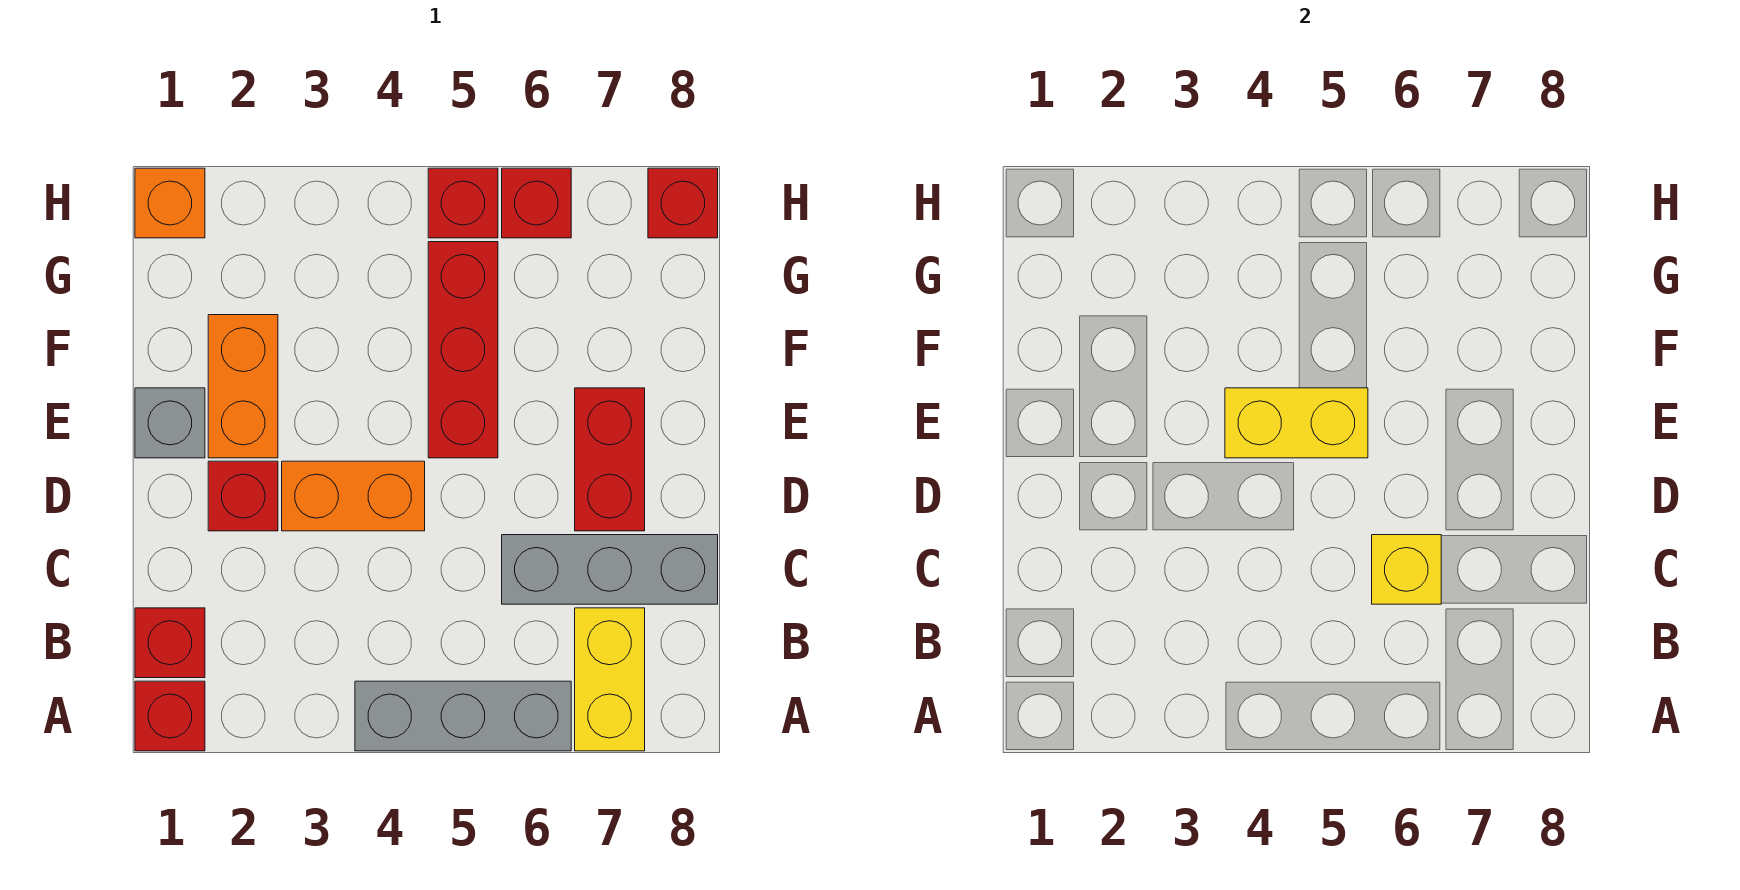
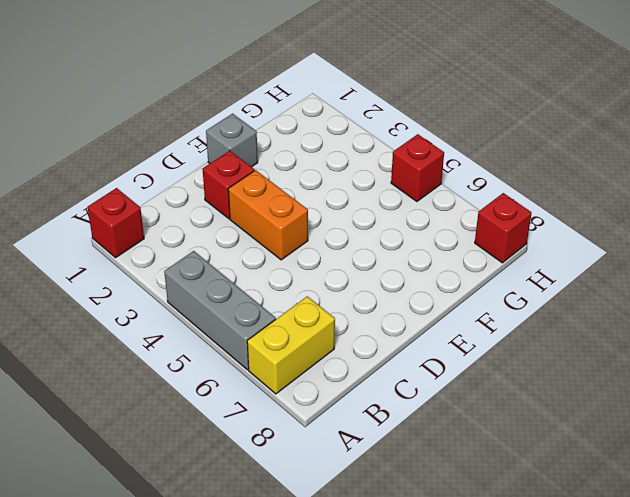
none -> red 1x1 brick [135,608,205,678]
none -> grey 1x3 brick [502,535,718,604]
none -> red 1x2 brick [575,388,645,531]

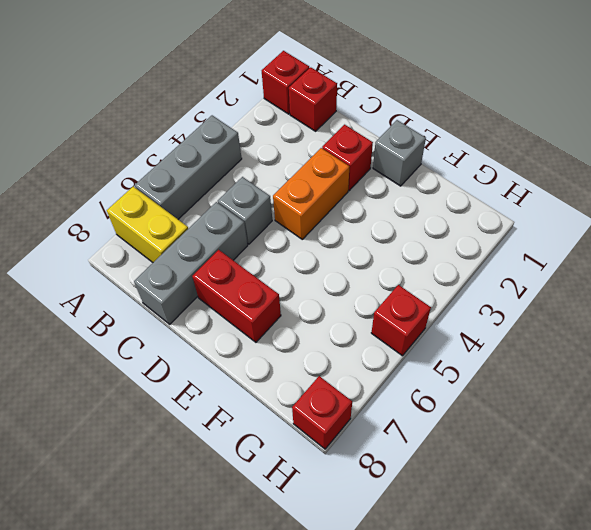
grey 1x1 brick [218,177,272,244] -> none
none -> orange 1x2 brick [208,315,278,458]
none -> red 1x3 brick [428,242,498,458]
none -> orange 1x1 brick [135,168,205,238]

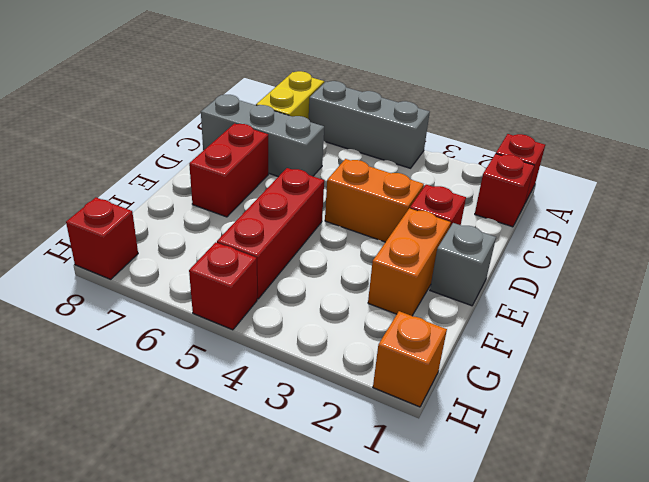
none -> red 1x1 brick [502,168,571,238]
none -> yellow 1x1 brick [1372,535,1441,604]
none -> yellow 1x2 brick [1225,388,1368,458]

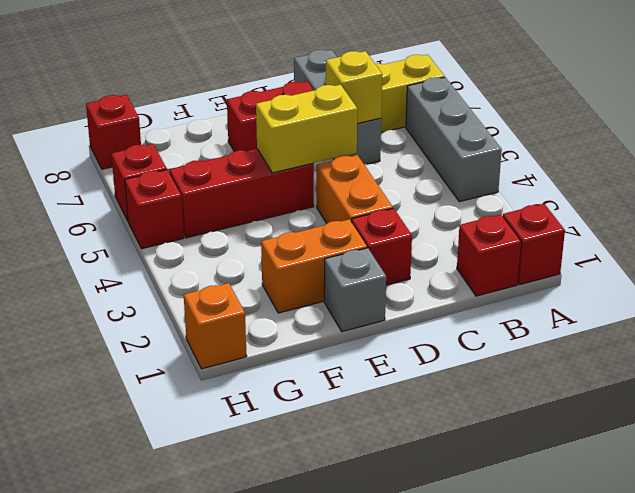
yellow 1x2 brick [256,85,357,173] -> yellow 1x2 brick turned to [1225,388,1368,458]

